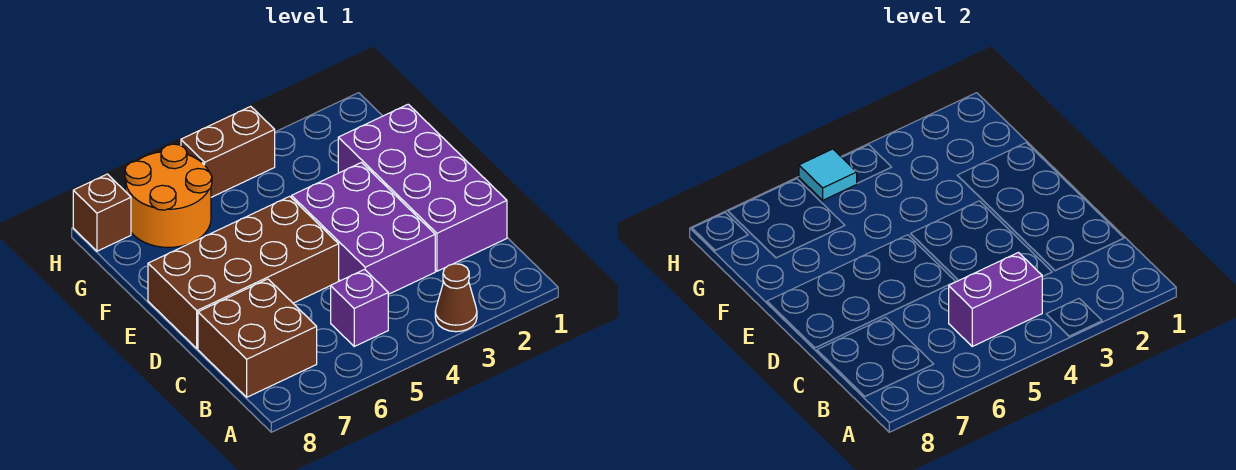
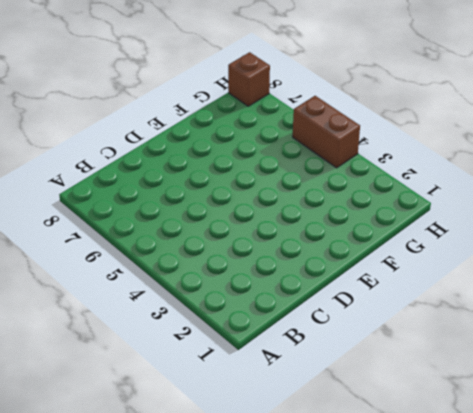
none -> brown 1x1 cone [435,264,477,332]
none -> purple 1x1 brick [331,269,388,346]

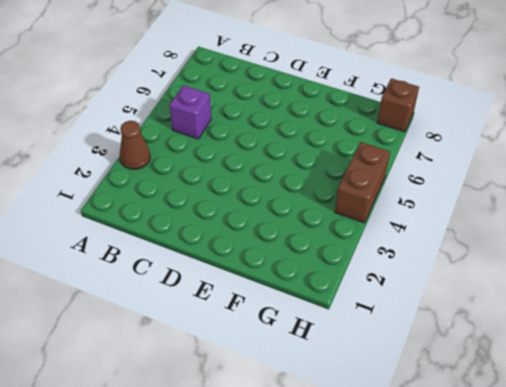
none -> brown 2x2 brick [198,279,317,397]
none -> purple 2x4 brick [338,104,507,271]

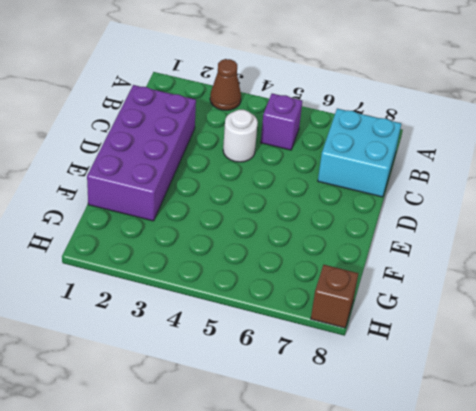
cyan 2x2 brick [318,109,401,197] -> brown 2x2 brick [198,279,317,397]
white 1x1 round brick [223,110,258,162] -> purple 2x3 brick [292,163,435,294]
none -> brown 2x4 brick [148,196,339,348]
none -> orange 2x2 round brick [125,144,212,247]

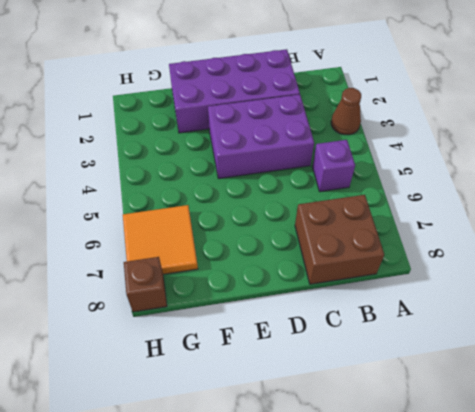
orange 2x2 tile [123,205,198,274] -> orange 2x2 round brick [125,144,212,247]
none -> brown 2x4 brick [148,196,339,348]
none -> brown 1x2 brick [181,106,275,197]

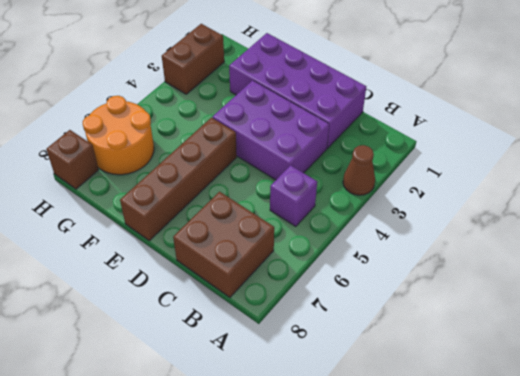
brown 1x4 brick [120,118,237,241] -> brown 2x4 brick [148,196,339,348]
brown 1x2 brick [162,24,224,94] -> brown 1x2 brick moved to [181,106,275,197]
none -> purple 1x2 brick [949,253,1042,346]
none -> cyan 1x1 tile [799,149,857,200]

